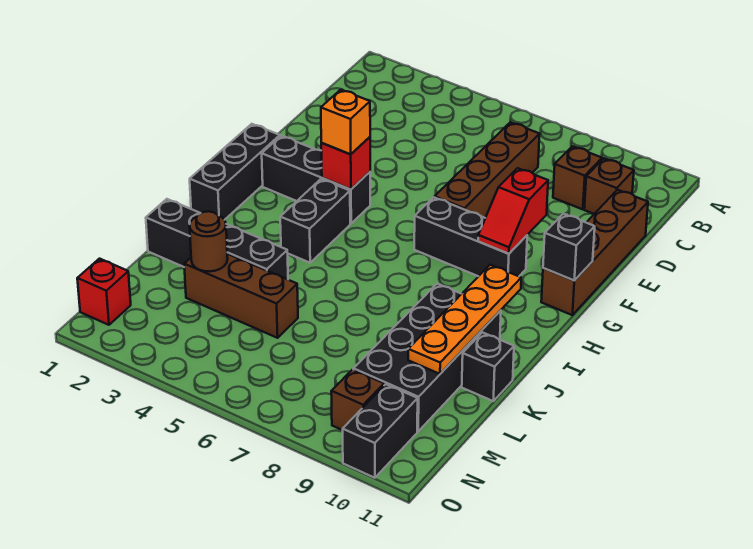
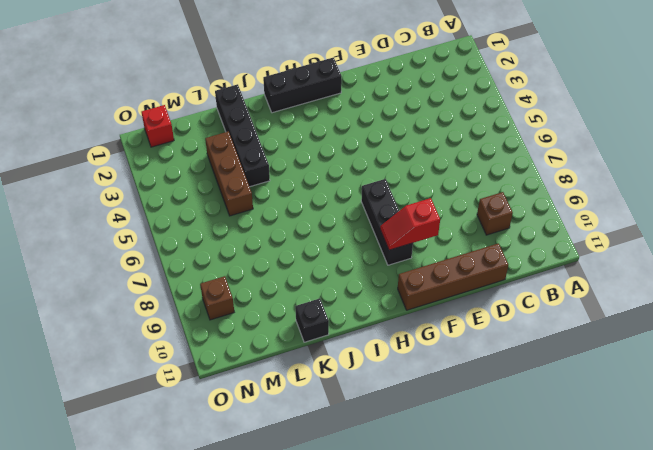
none -> brown 1x4 brick [435,122,540,218]
none -> brown 1x1 brick [584,159,634,214]
none -> black 1x3 brick [262,136,370,223]

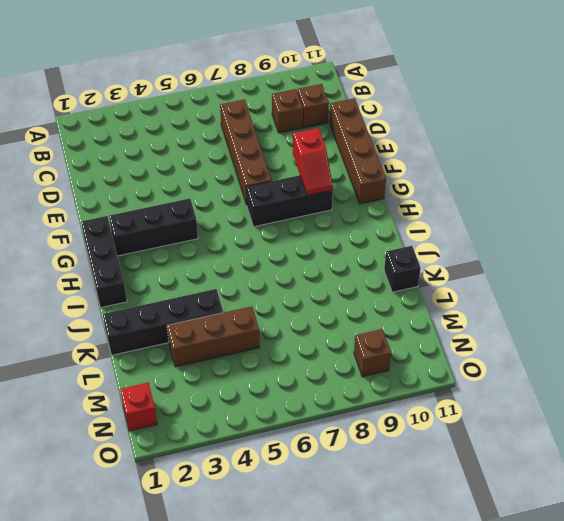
none -> black 1x2 brick [280,179,350,263]
none -> black 2x4 brick [353,284,501,431]
none -> black 1x2 brick [343,384,418,478]

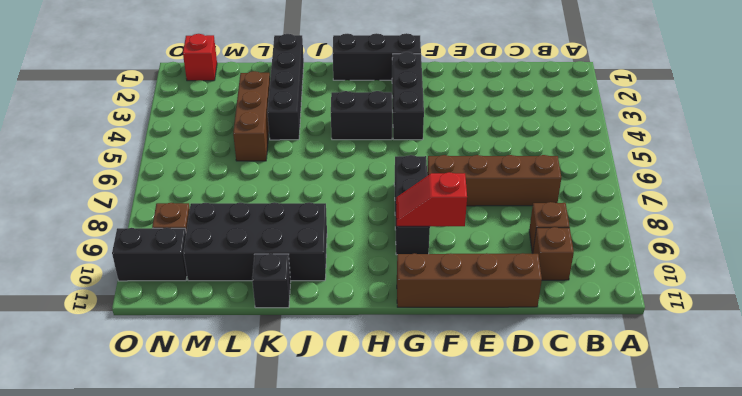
none -> red 1x1 brick [321,137,370,189]
none -> black 1x1 brick [543,214,595,281]
none -> orange 1x4 plate [408,265,521,374]

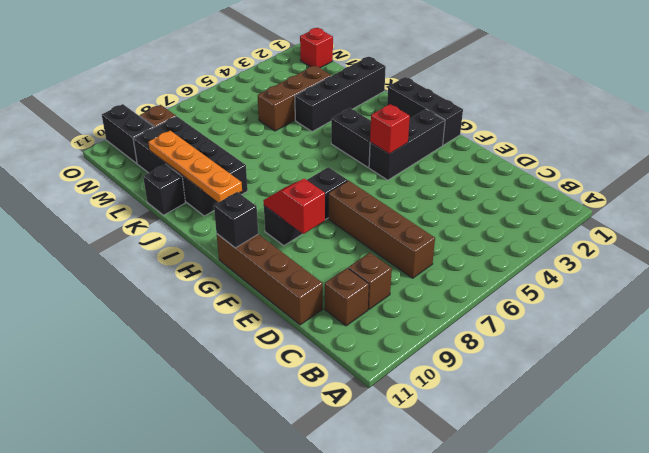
none -> brown 1x1 round brick [190,211,228,271]
none -> orange 1x1 brick [321,90,370,154]

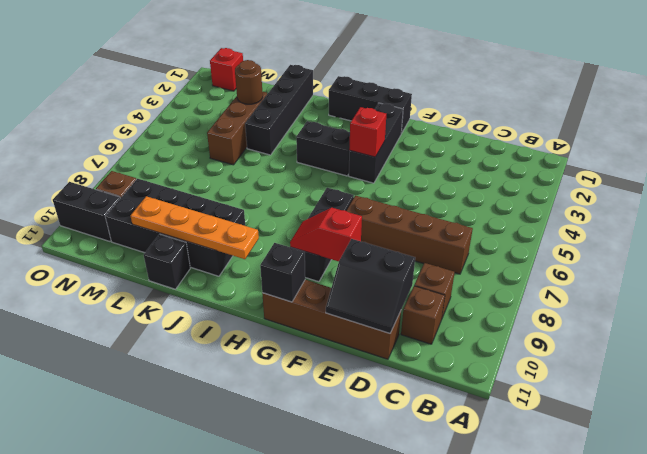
black 2x2 slope [326,239,415,333] -> none
none -> orange 1x1 brick [321,90,370,154]

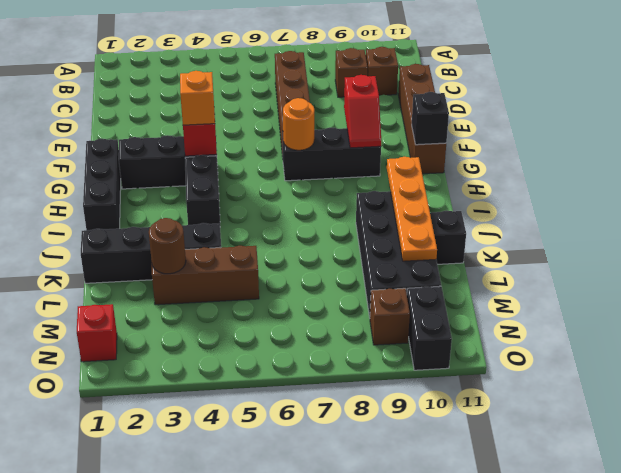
orange 1x1 round brick [283,98,314,150] -> none

